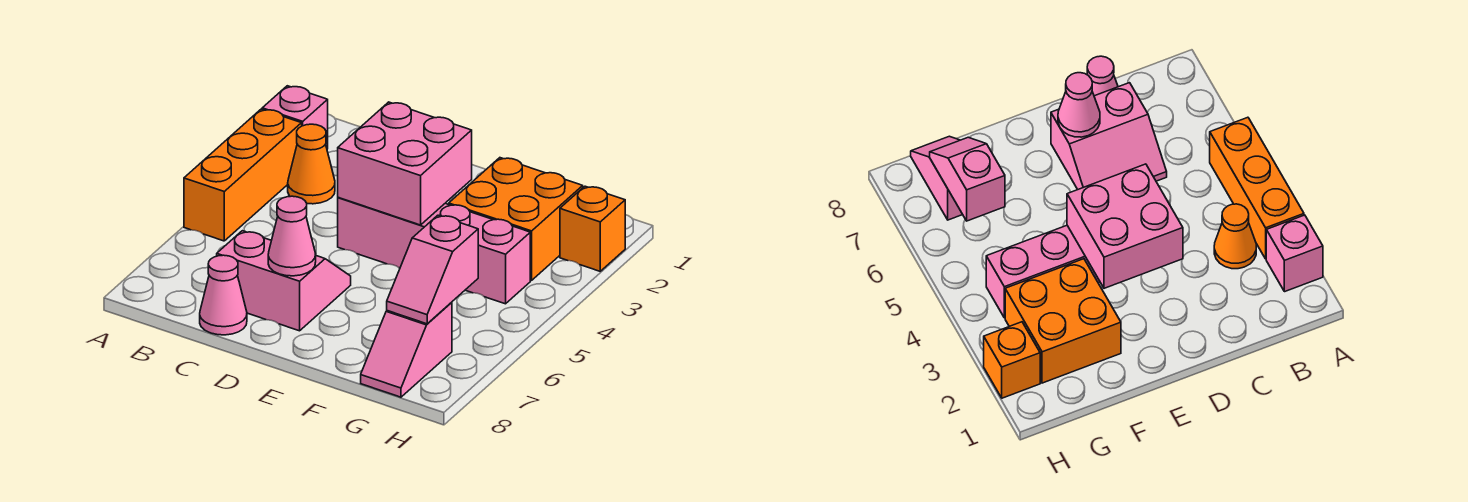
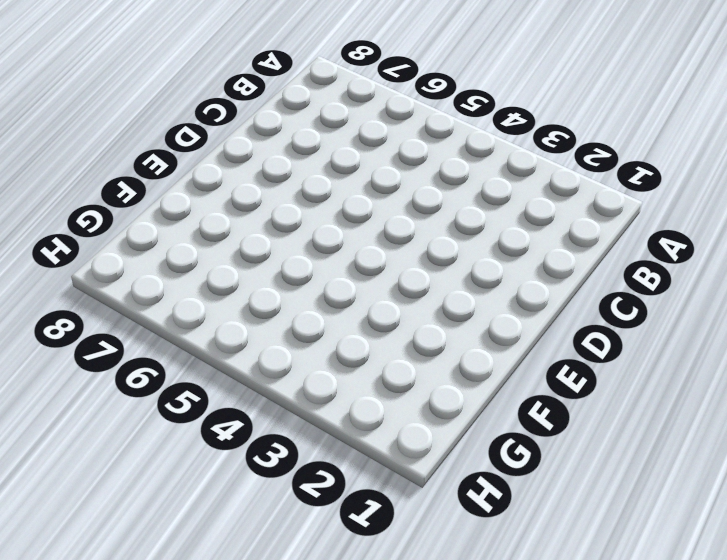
none -> pink 1x1 brick [262,86,328,149]
none -> orange 1x3 brick [184,109,302,241]
none -> orange 1x1 cone [288,124,335,204]

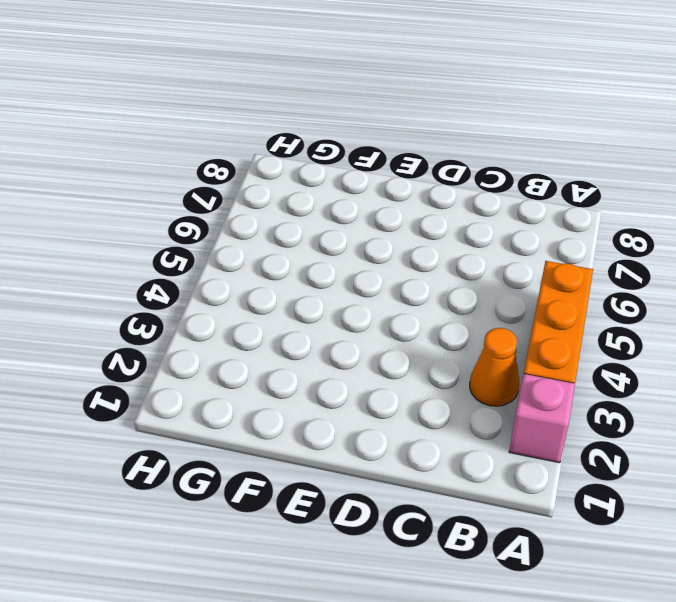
none -> pink 2x2 slope [217,231,351,331]
none -> pink 1x1 cone [200,255,247,335]
none -> pink 1x4 brick [338,197,530,304]

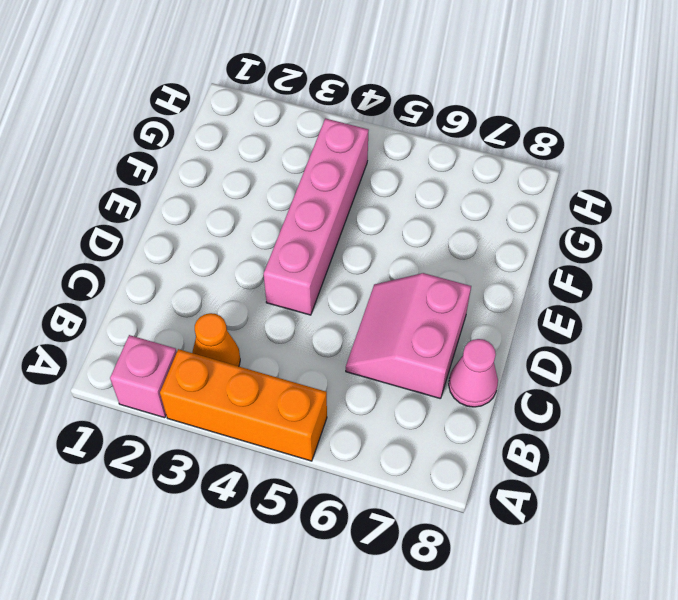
none -> orange 2x2 brick [449,158,583,280]
none -> pink 1x2 slope [361,302,452,397]
none -> orange 1x1 brick [560,186,625,271]

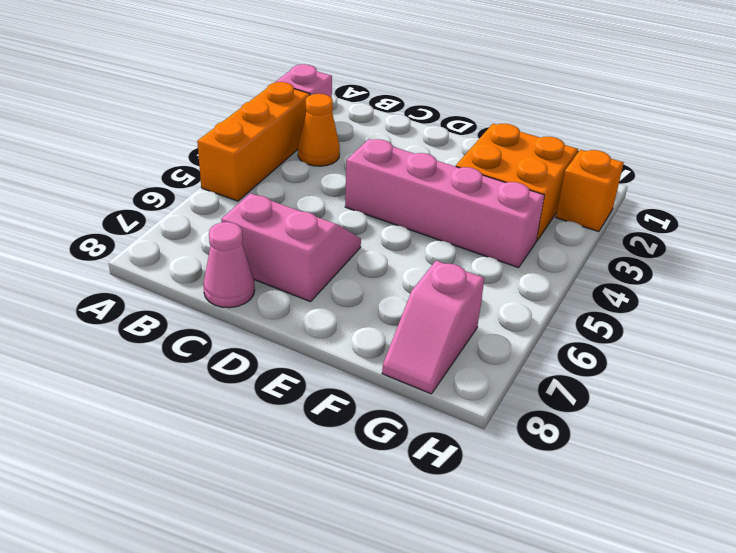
none -> pink 2x2 brick [338,102,472,225]
none -> pink 1x1 cone [268,196,316,276]
none -> pink 1x2 slope [387,215,478,324]

